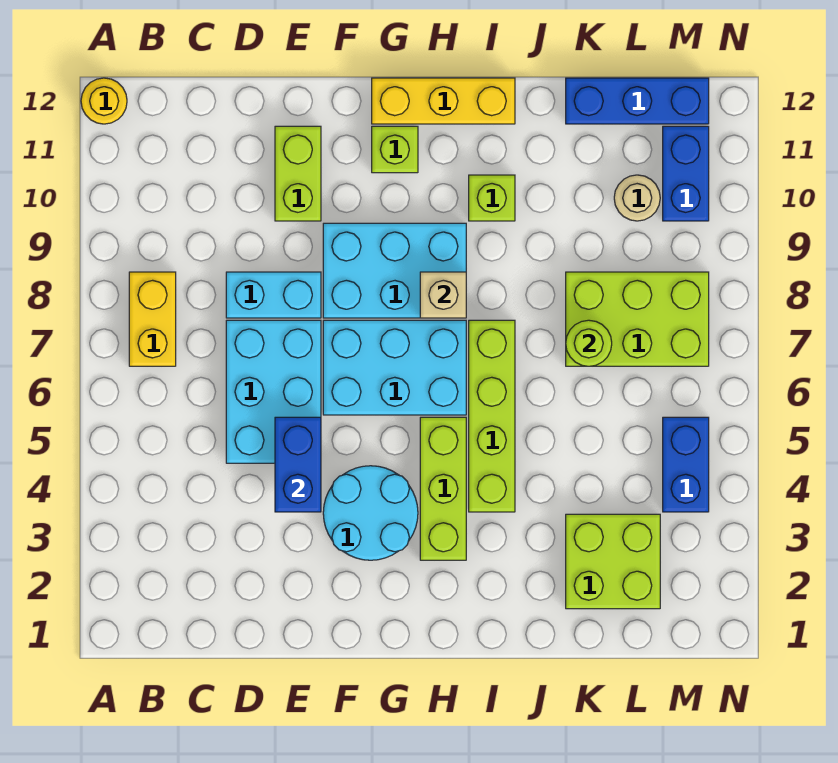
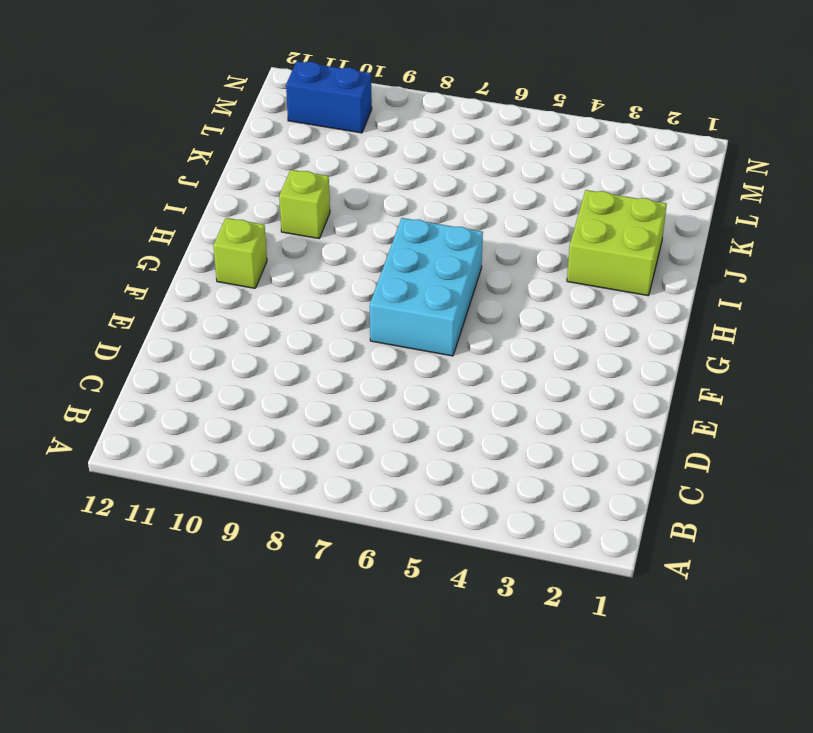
lime 2x2 brick [567,190,667,296] -> lime 2x2 brick moved to [566,514,660,609]
none -> yellow 1x1 round brick [81,78,127,124]
none -> yellow 1x2 brick [129,272,176,366]
none -> cyan 2x3 brick [226,320,321,463]

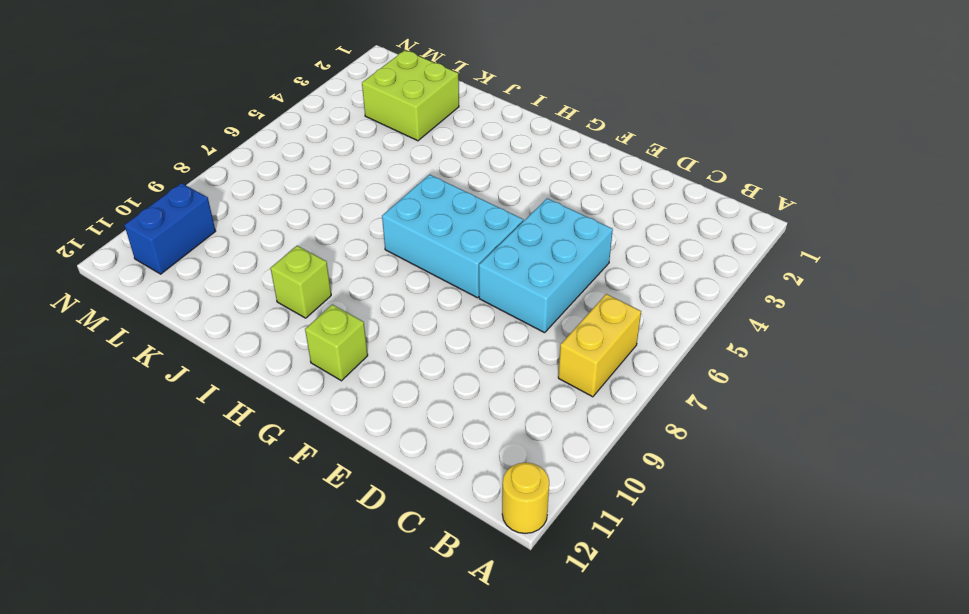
none -> cyan 1x2 brick [226,272,321,318]
none -> lime 1x2 brick [275,126,321,221]
none -> cyan 2x2 round brick [323,466,418,560]

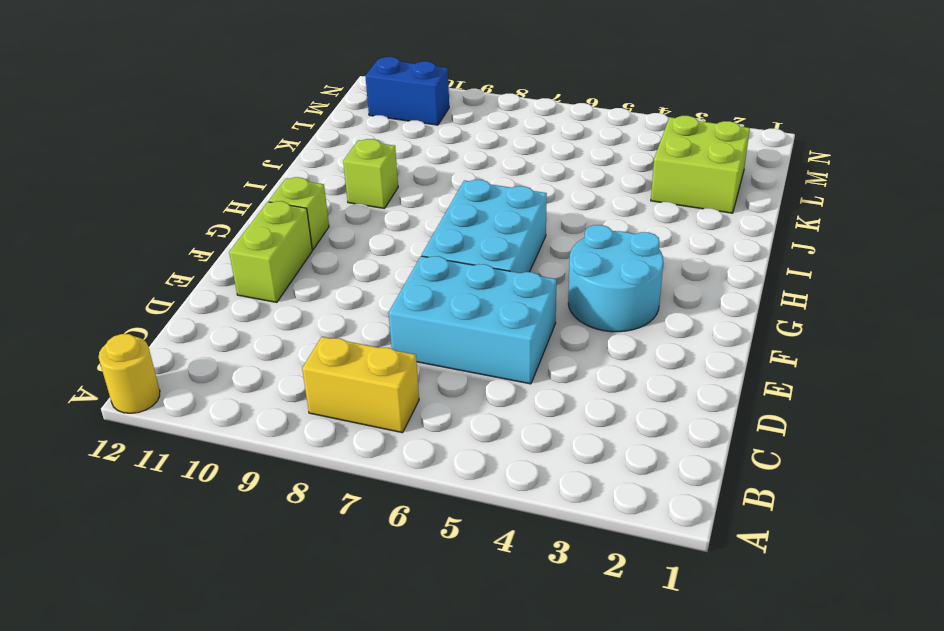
lime 1x2 brick [229,201,312,302] -> lime 1x2 brick turned to [275,126,321,221]
none -> cyan 1x2 brick [226,272,321,318]
none -> cyan 2x3 brick [323,223,466,318]
none -> yellow 1x3 brick [372,78,515,124]

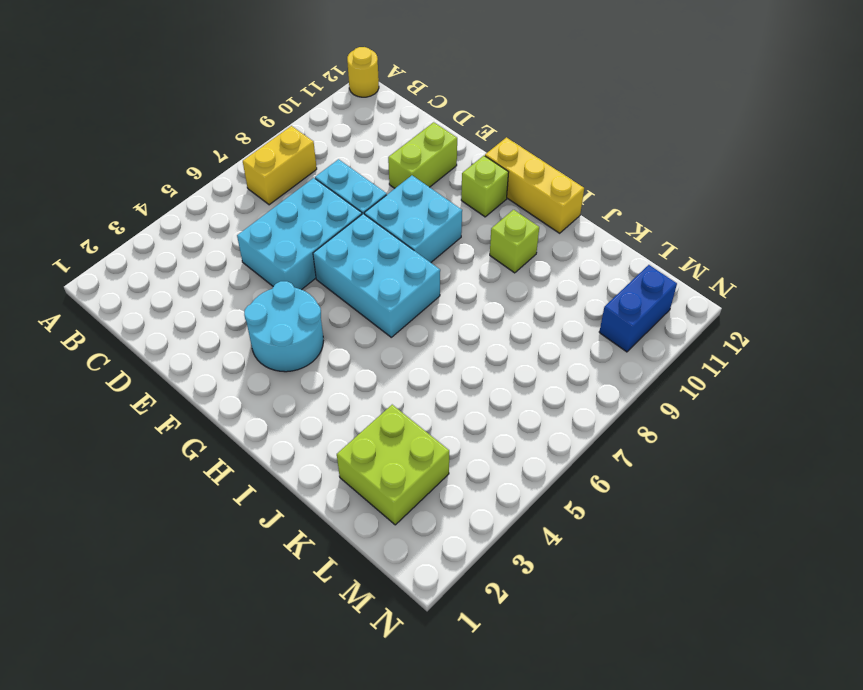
cyan 2x2 brick [364,176,462,263] -> cyan 2x3 brick [323,223,466,318]
none -> lime 1x3 brick [420,417,466,560]
none -> lime 1x4 brick [469,320,515,512]
none -> lime 2x3 brick [566,272,709,366]

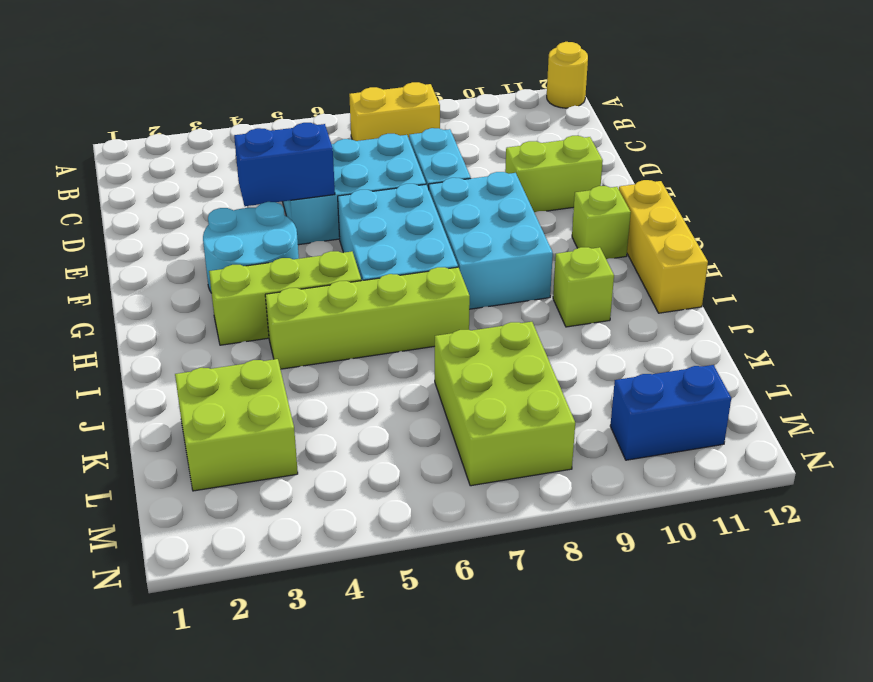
none -> blue 1x3 brick [566,78,709,124]
none -> tan 1x1 round brick [614,175,660,221]
none -> blue 1x2 brick [663,417,709,512]

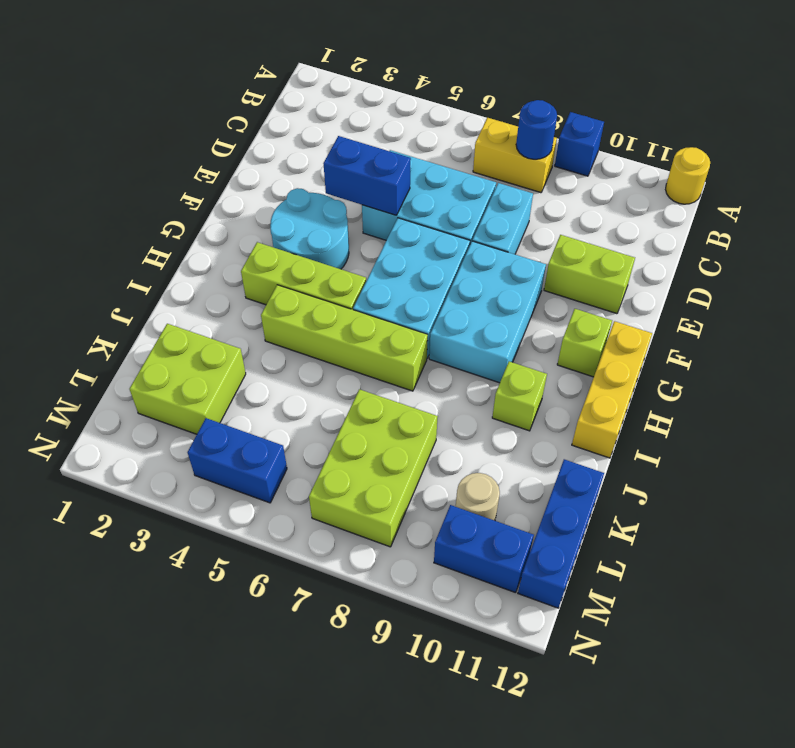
blue 1x1 brick [555,112,604,176] -> none
blue 1x1 round brick [516,100,557,159] -> none
none -> tan 1x1 brick [420,272,466,318]
none -> lime 1x1 round brick [566,320,612,366]

